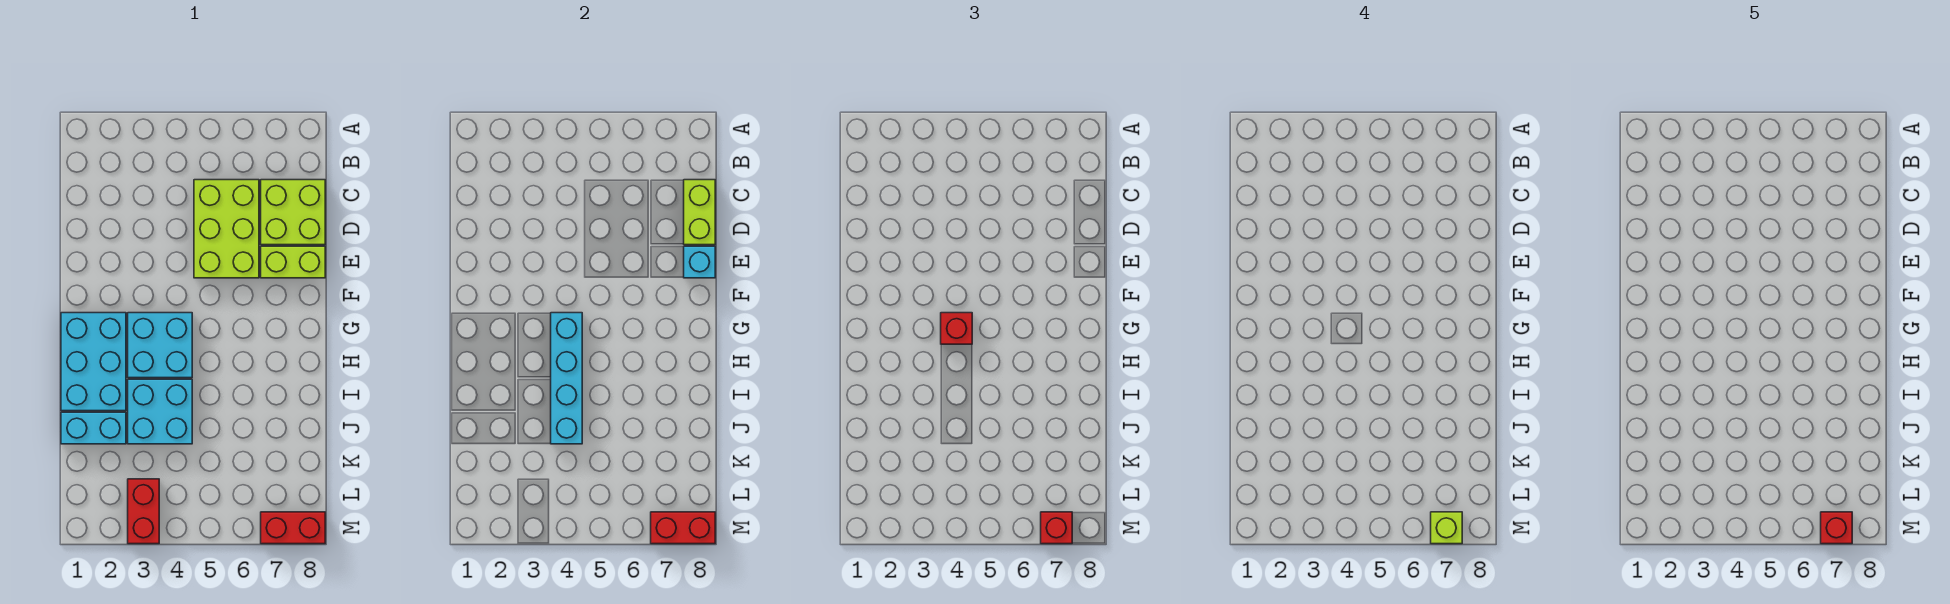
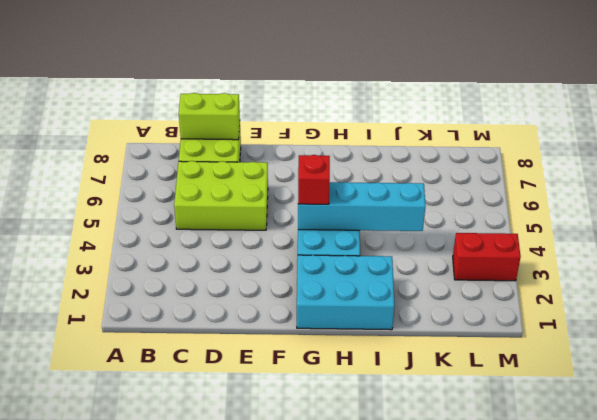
none -> lime 1x2 brick [261,246,325,278]
none -> cyan 2x2 brick [128,379,192,444]
none -> cyan 1x2 brick [61,412,126,444]

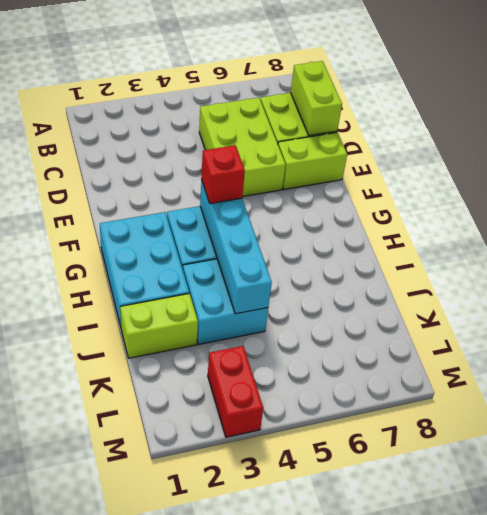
lime 1x2 brick [120,294,198,358] -> cyan 1x2 brick [61,412,126,444]
none -> red 1x2 brick [261,512,325,544]
none -> cyan 1x1 brick [684,246,715,278]
none -> red 1x2 brick [651,512,715,544]

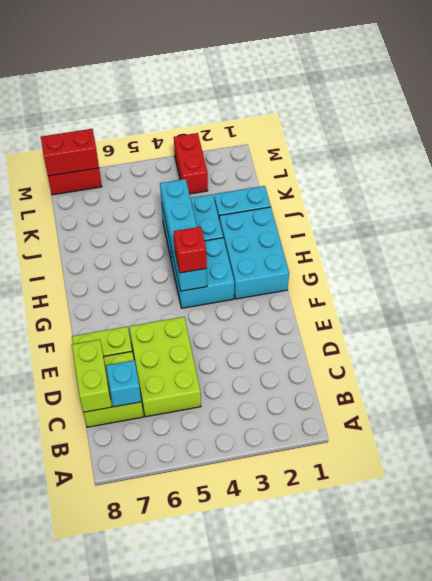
cyan 1x1 brick [106,360,141,407] -> cyan 1x1 brick moved to [684,246,715,278]
none -> red 1x1 brick [1041,512,1072,544]
none -> lime 1x1 brick [1431,512,1462,544]
none -> red 1x1 brick [1821,512,1852,544]

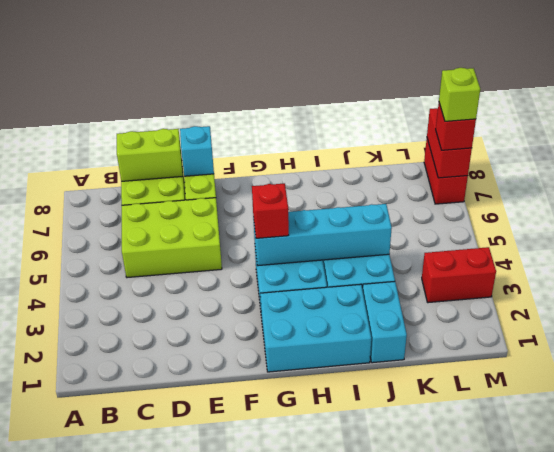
none -> red 1x1 brick [1821,512,1852,544]

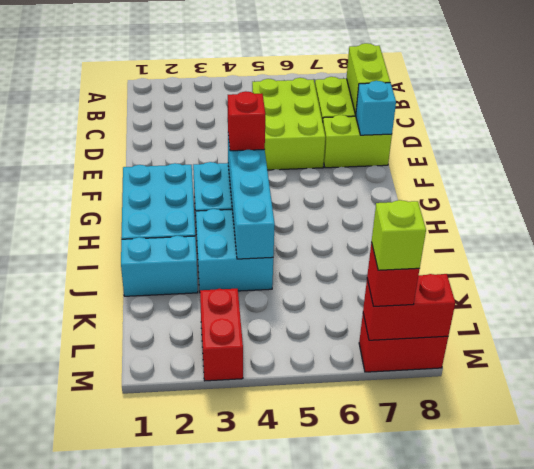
none -> red 1x1 brick [1821,512,1852,544]

